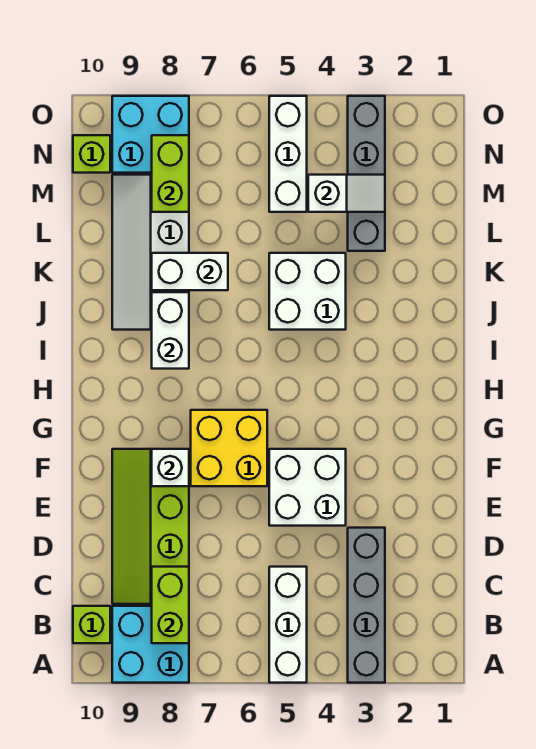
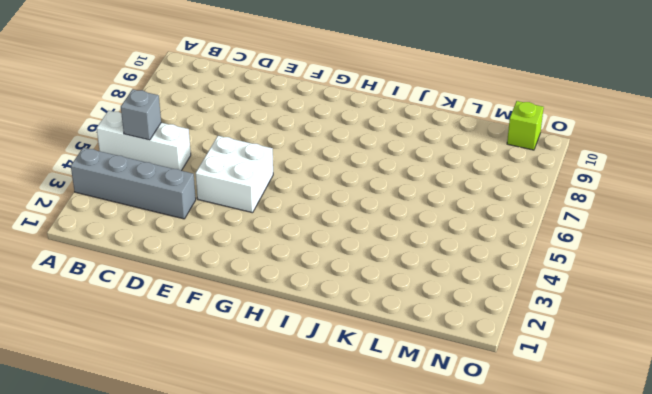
grey 1x1 brick [121,89,161,140] -> none
none -> cyan 2x2 brick [112,606,189,683]
none -> lime 1x1 brick [73,606,110,643]
none -> lime 2x4 slope [112,449,189,604]

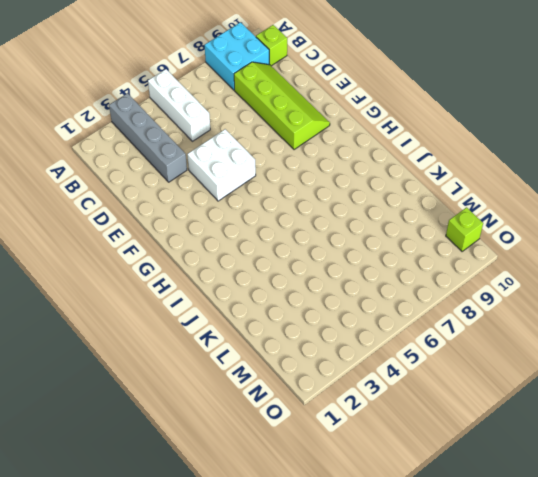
none -> yellow 2x2 brick [191,410,267,486]
none -> white 2x2 brick [269,253,346,330]
none -> white 2x4 slope [112,175,189,330]

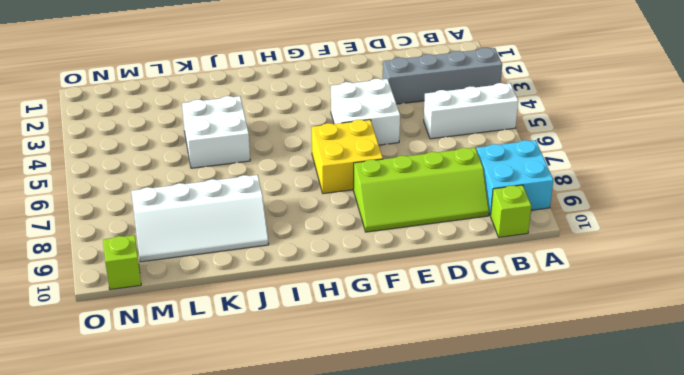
none -> grey 1x4 brick [348,96,385,251]
none -> white 1x3 brick [269,96,307,212]
none -> cyan 2x2 brick [112,96,189,173]

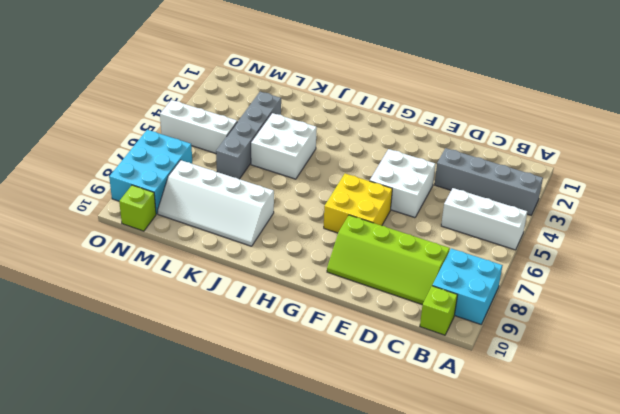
grey 1x4 brick [216,92,281,179] -> grey 1x4 brick turned to [348,96,385,251]
cyan 2x3 brick [109,130,192,214] -> cyan 2x2 brick [112,96,189,173]
none -> lime 1x2 brick [152,567,189,643]
none -> white 1x1 brick [152,449,189,486]
none -> white 1x2 brick [152,292,189,369]

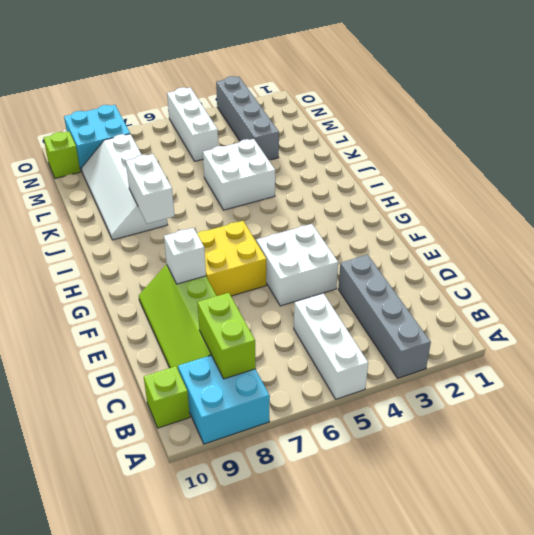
none -> white 1x2 brick [152,253,228,290]
none -> white 1x2 slope [308,175,385,212]
none -> lime 1x2 brick [152,135,189,212]

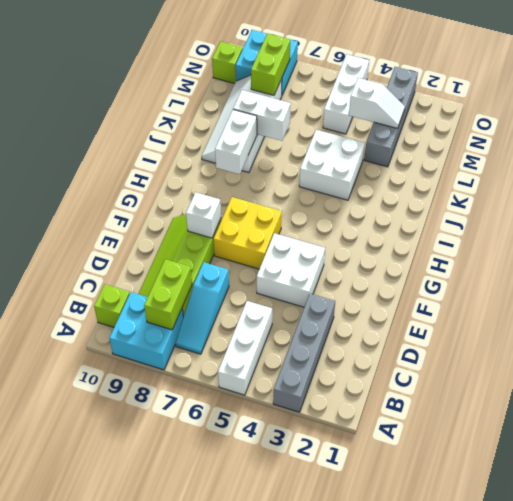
cyan 1x3 slope [175,262,229,354] -> none

